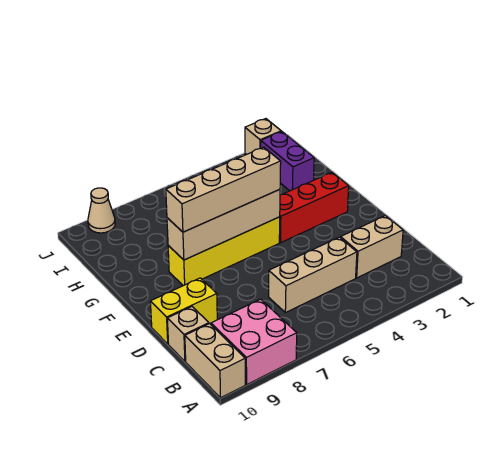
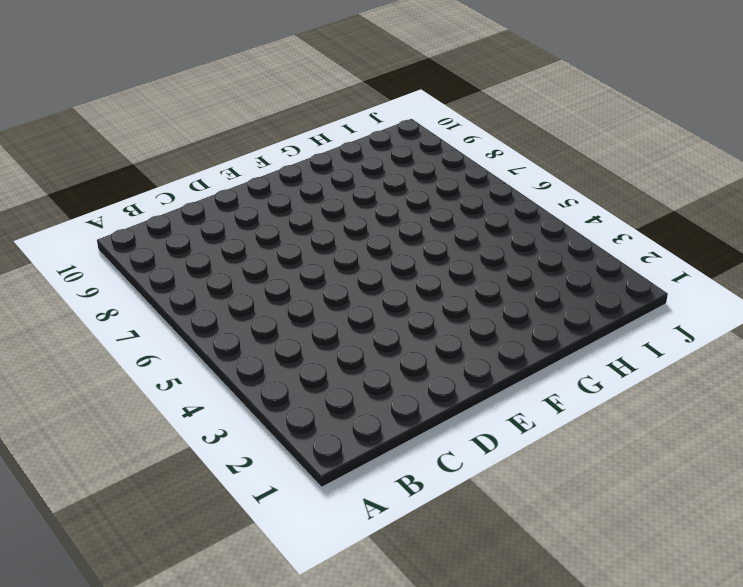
none -> pink 2x2 brick [211,299,297,384]
none -> tan 1x2 brick [185,324,245,398]
none -> tan 1x2 brick [341,216,403,278]

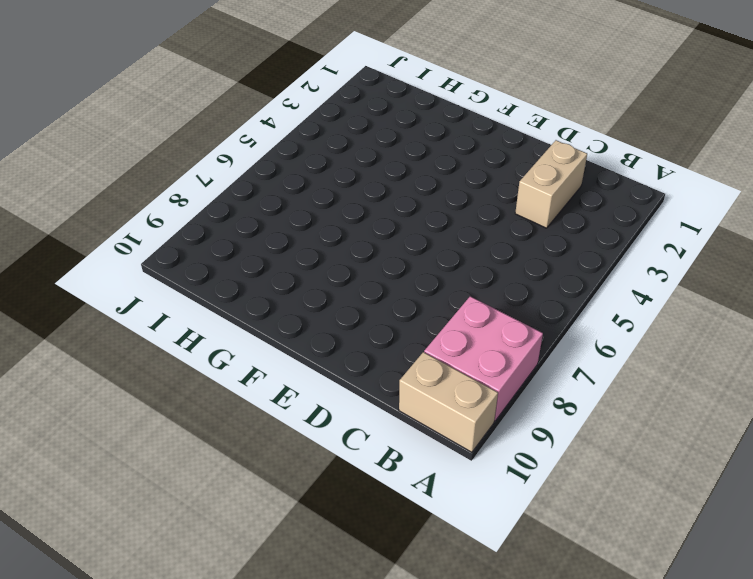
none -> tan 1x3 brick [269,237,357,313]
none -> tan 1x1 brick [167,307,209,361]
none -> yellow 1x2 brick [150,278,217,344]

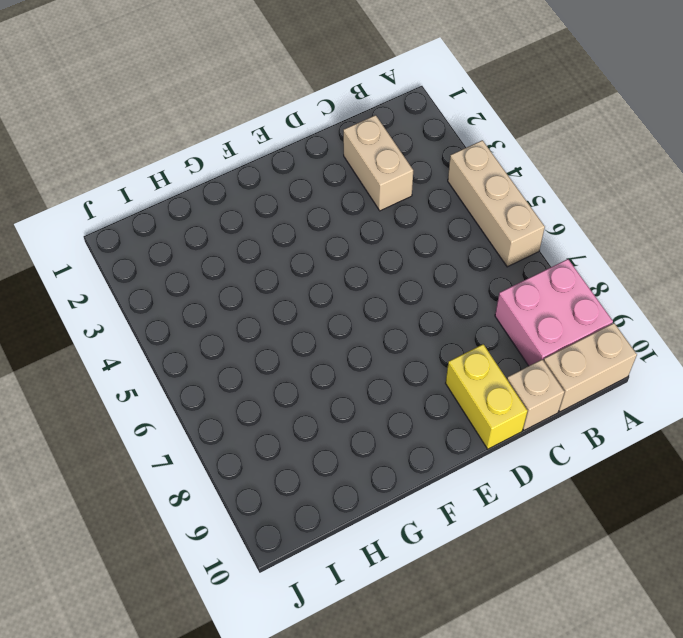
tan 1x3 brick [448,140,545,267] -> tan 1x3 brick moved to [269,237,357,313]
none -> red 1x3 brick [279,172,349,243]
none -> yellow 1x4 brick [168,217,280,286]
none -> purple 1x2 brick [261,131,314,191]

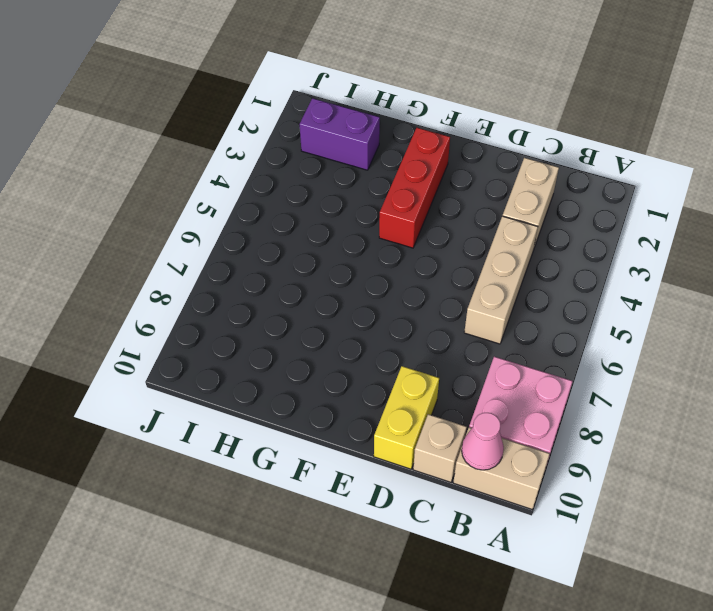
pink 1x1 cone [462,413,504,470] -> none
none -> yellow 1x4 brick [168,217,280,286]
none -> tan 1x1 brick [245,119,281,154]
none -> tan 1x1 cone [88,188,115,233]

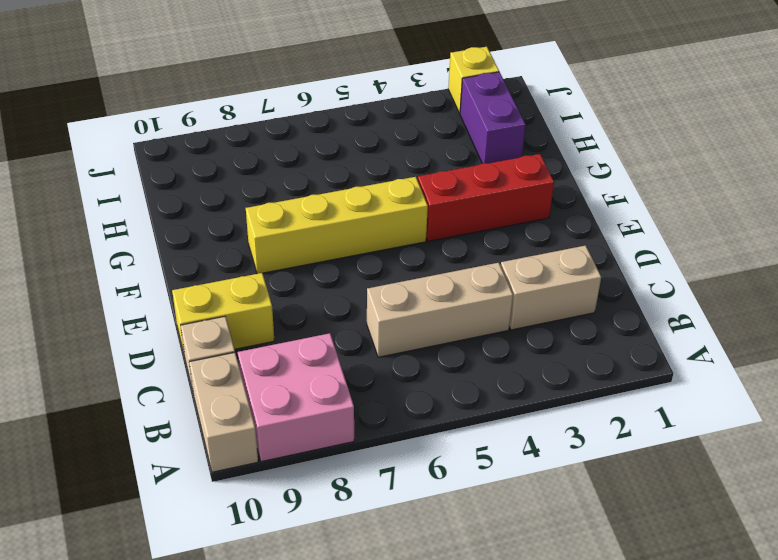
yellow 1x1 brick [448,47,499,113] -> tan 1x1 brick [245,119,281,154]
none -> tan 1x1 cone [88,188,115,233]
none -> tan 1x4 brick [167,189,280,260]
none -> tan 1x4 brick [166,147,281,232]

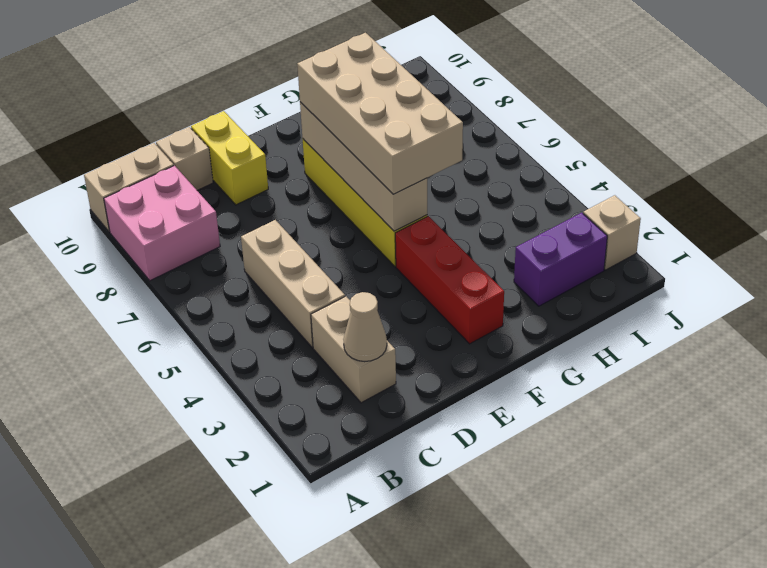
tan 1x1 cone [343,292,387,362] -> tan 1x1 cone moved to [88,188,115,233]
tan 2x4 brick [297,33,463,194] -> tan 1x4 brick [166,147,281,232]

